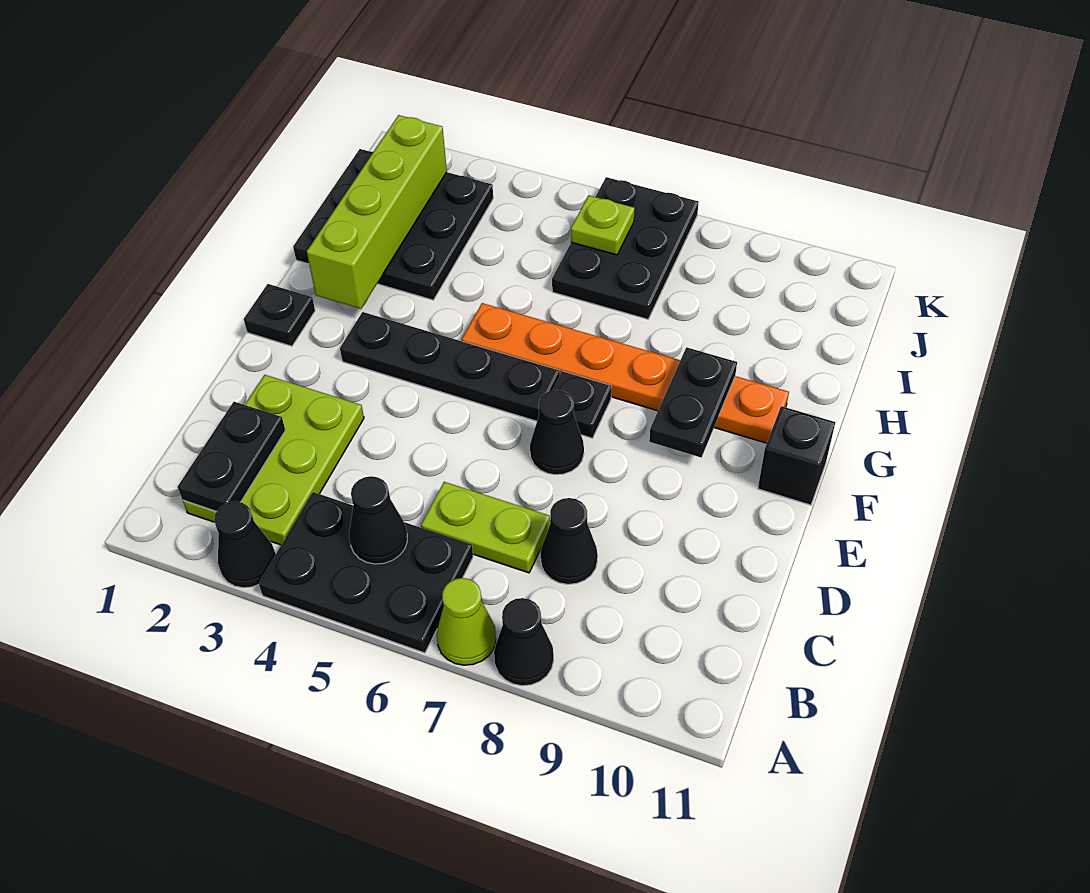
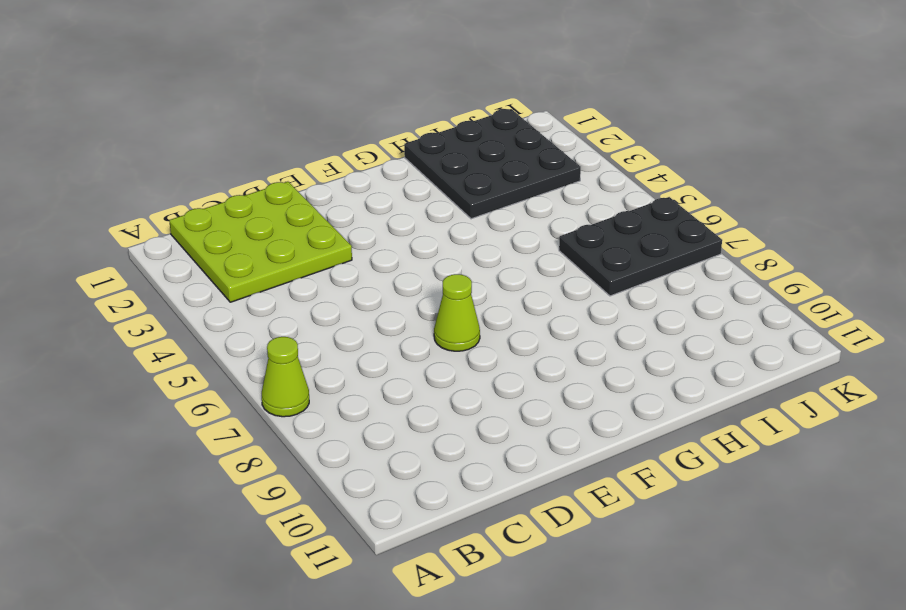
lime 3x3 plate [169,182,352,302] -> lime 2x3 plate [183,375,364,545]
lime 1x1 cone [434,274,480,351] -> black 1x1 cone [530,390,584,475]
none -> black 1x1 cone [214,502,276,588]
none -> black 2x3 plate [259,492,473,653]
none -> black 1x1 cone [494,598,554,686]

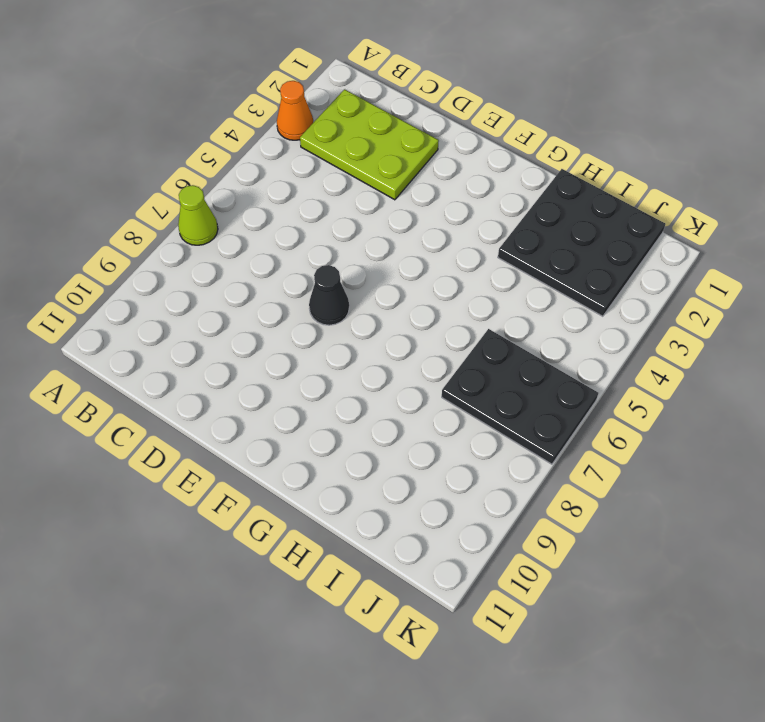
orange 1x1 cone [277,81,313,140] -> black 1x1 cone [214,502,276,588]
none -> black 2x3 plate [259,492,473,653]
none -> black 1x1 cone [494,598,554,686]
none -> lime 1x2 plate [421,482,550,573]

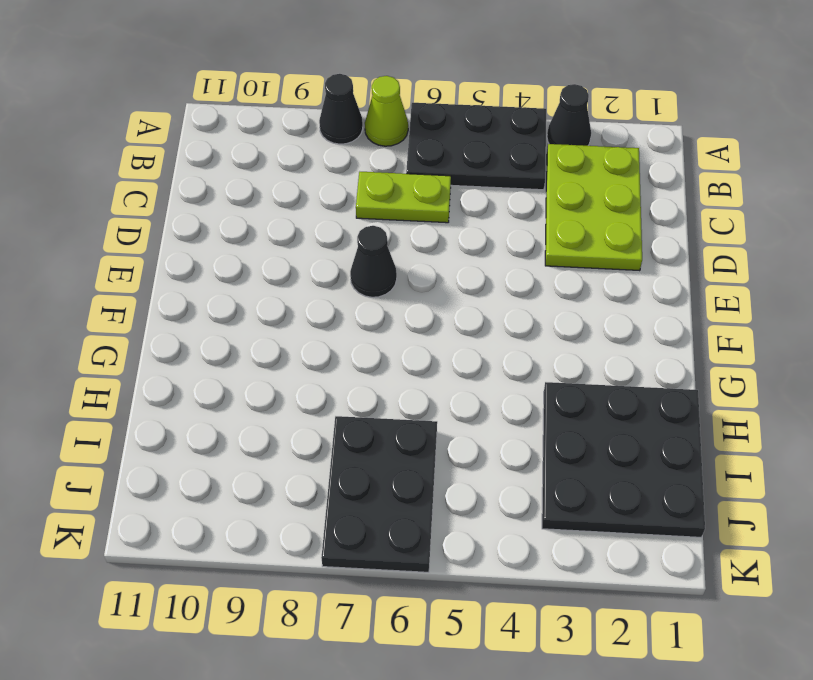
none -> black 1x1 cone [540,498,598,584]
none -> black 1x1 plate [244,284,315,346]
none -> black 1x4 plate [340,312,560,421]

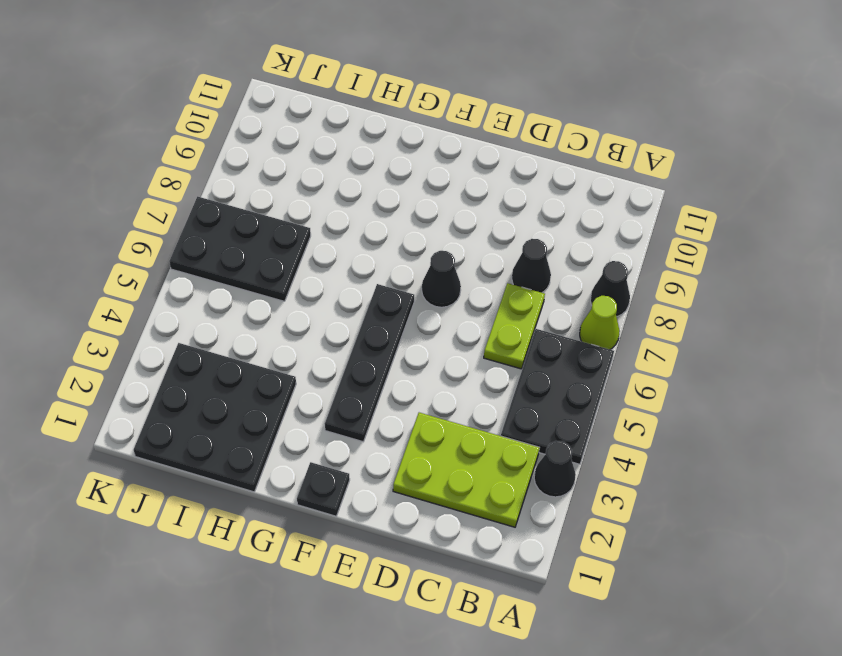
none -> black 1x1 plate [553,371,612,438]
none -> black 1x1 brick [758,406,835,505]
none -> orange 1x6 plate [462,303,789,443]

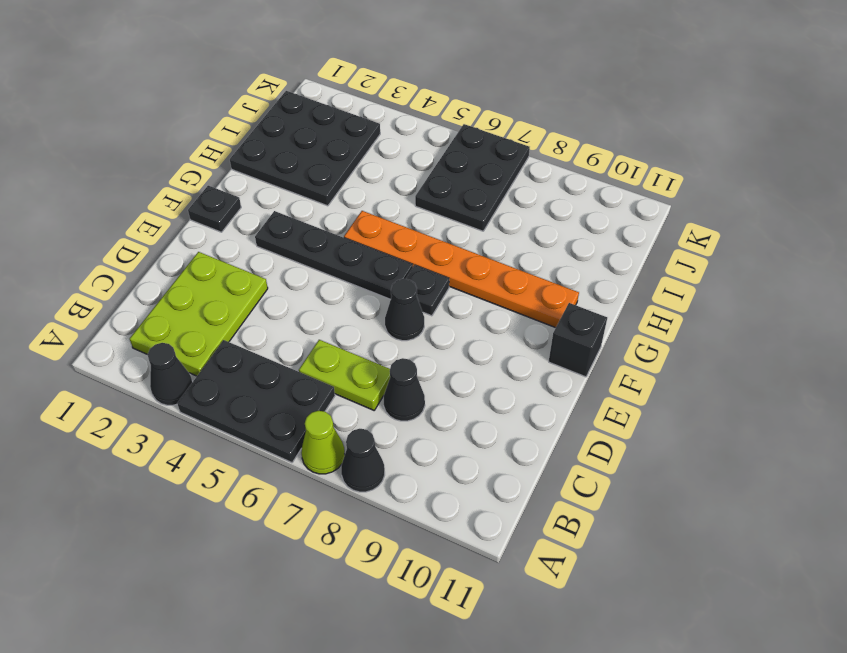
none -> black 1x2 plate [178,402,285,512]
none -> black 1x1 cone [349,476,407,564]
none -> black 1x2 plate [649,347,737,457]

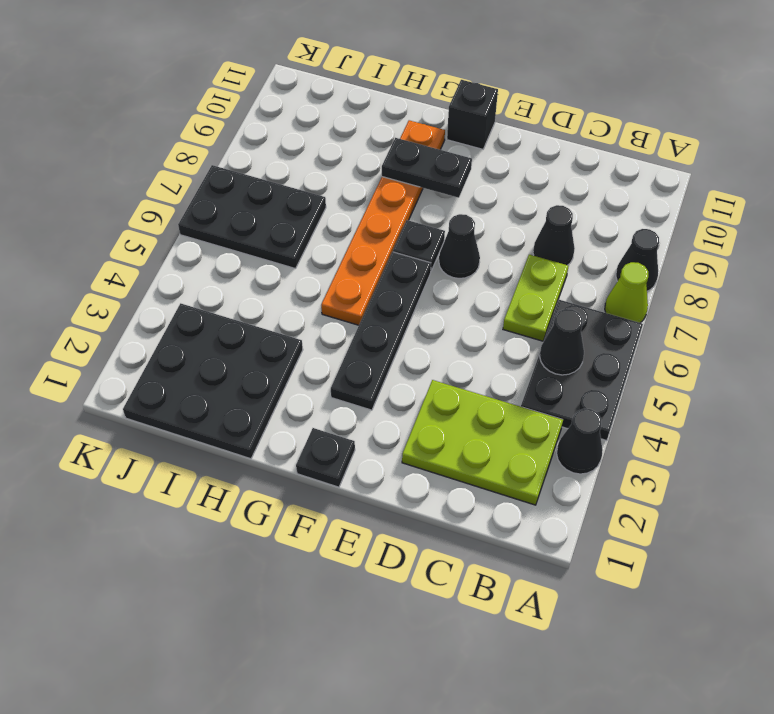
none -> black 1x2 plate [178,402,285,512]
none -> lime 1x4 brick [307,115,447,309]
none -> lime 1x1 plate [571,196,635,255]

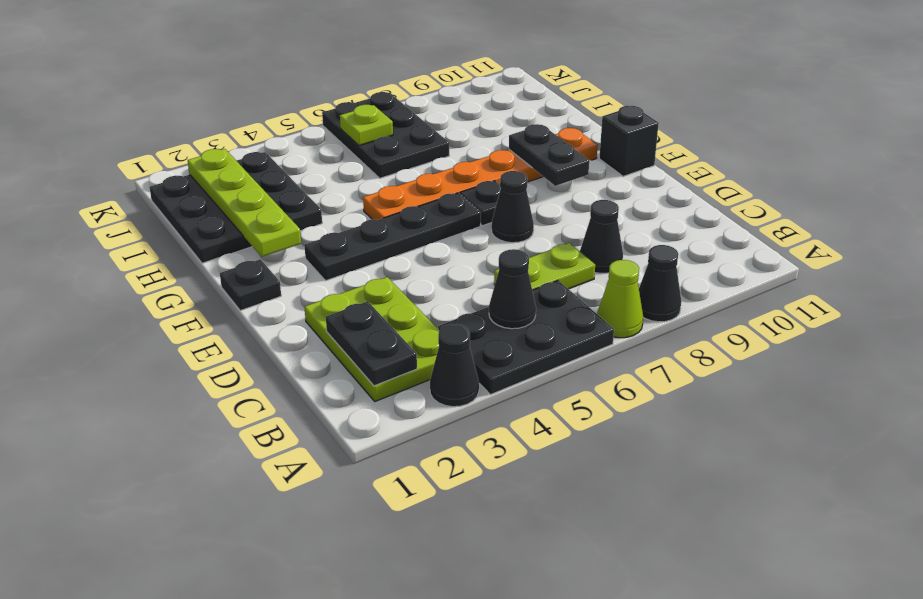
lime 1x4 plate [188,149,301,257] -> lime 1x4 brick [307,115,447,309]

